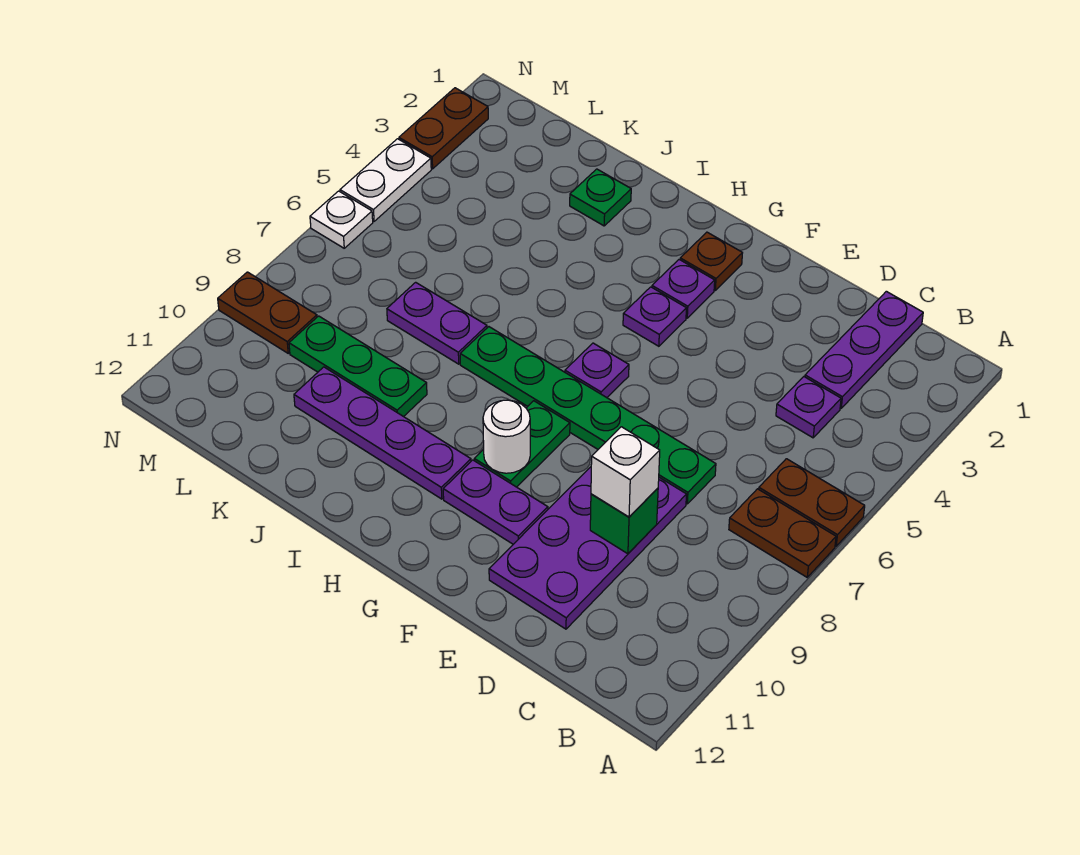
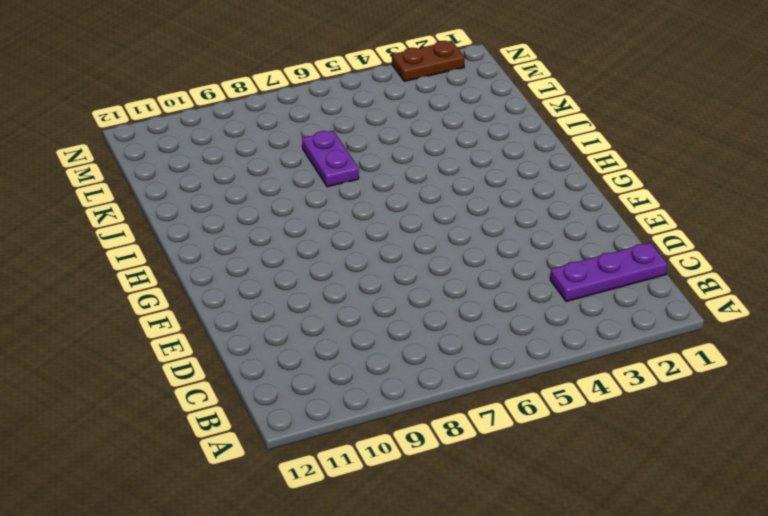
none -> brown 1x2 plate [759,459,865,546]
none -> brown 1x2 plate [729,489,836,577]
none -> purple 1x1 plate [776,377,841,438]

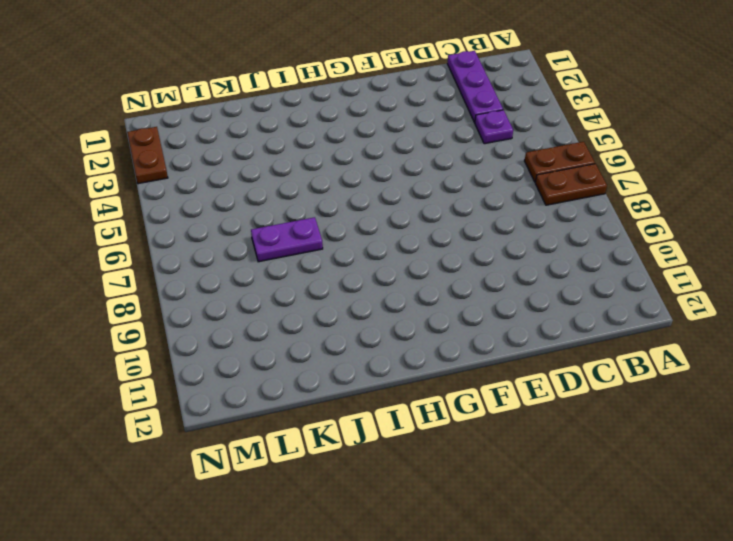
none -> green 1x6 plate [460,327,716,504]
none -> purple 2x4 plate [489,467,687,629]
none -> purple 1x2 plate [443,460,548,544]

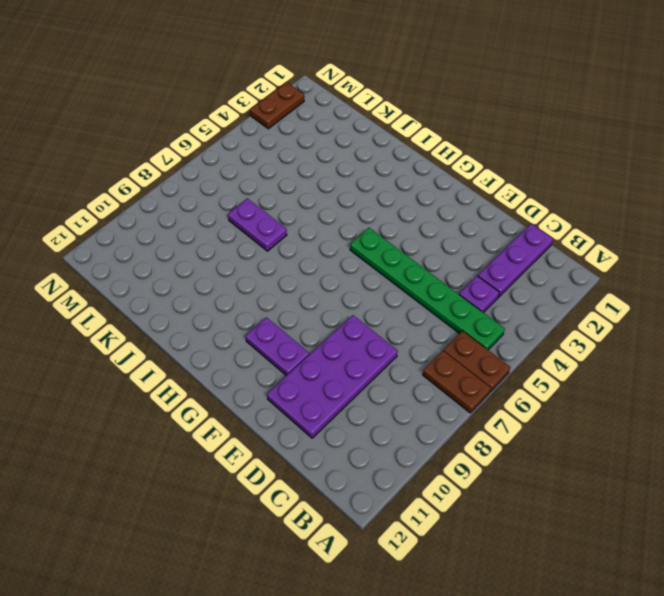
green 1x6 plate [350,228,505,350] -> green 1x6 plate moved to [460,327,716,504]
none -> brown 1x1 plate [680,232,742,290]
none -> purple 1x1 plate [652,260,715,318]
none -> purple 1x1 plate [623,287,686,346]

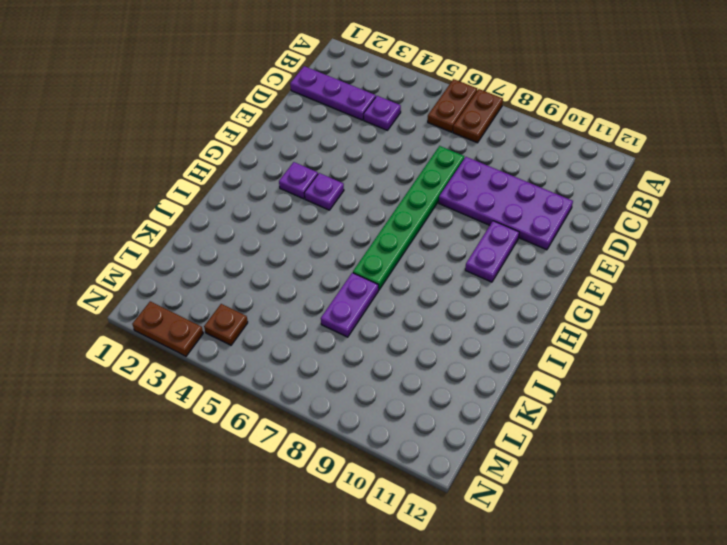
brown 1x1 plate [204,304,248,345] -> brown 1x1 plate moved to [680,232,742,290]
none -> purple 1x1 plate [565,343,629,398]
none -> green 1x2 plate [474,401,570,487]
none -> purple 1x4 plate [294,367,471,499]

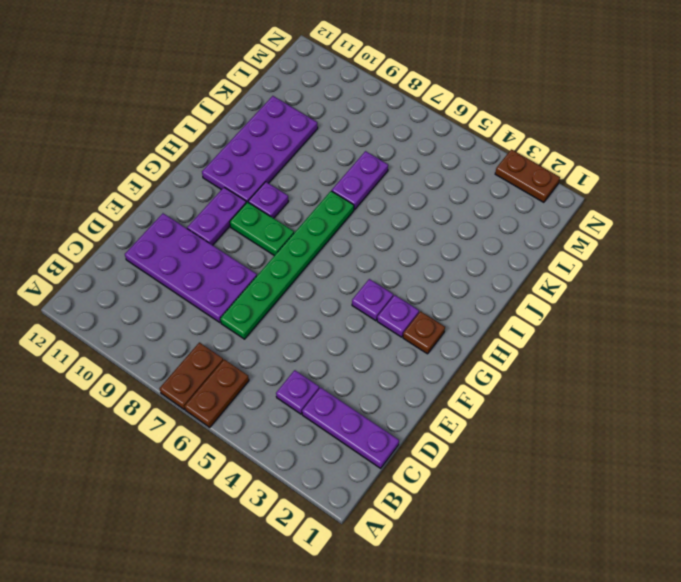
purple 1x1 plate [248,182,288,218] -> purple 1x1 plate moved to [565,343,629,398]
purple 2x4 plate [202,96,318,203] -> purple 1x4 plate [294,367,471,499]
none -> green 1x1 plate [570,169,631,226]
none -> green 1x3 plate [289,316,427,417]
none -> brown 1x2 plate [218,272,317,353]

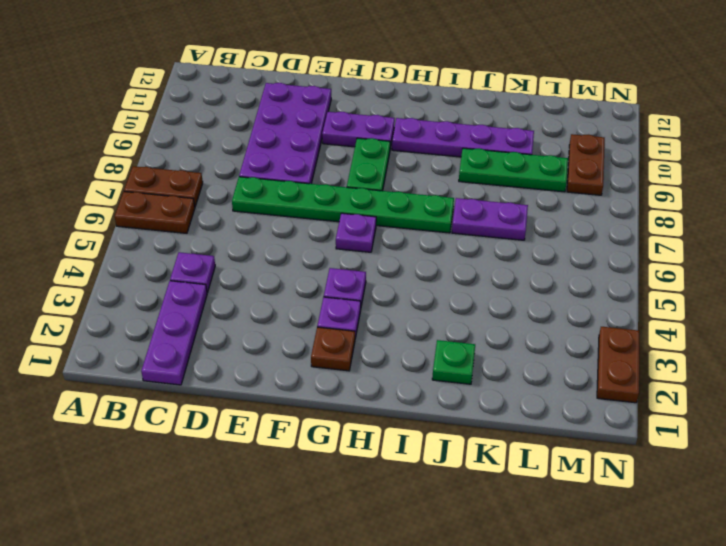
brown 1x2 plate [567,134,605,195] -> brown 1x2 plate turned to [218,272,317,353]
none -> white 1x2 plate [340,139,431,221]
none -> white 1x1 plate [310,191,373,248]
none -> green 1x1 brick [590,488,658,554]

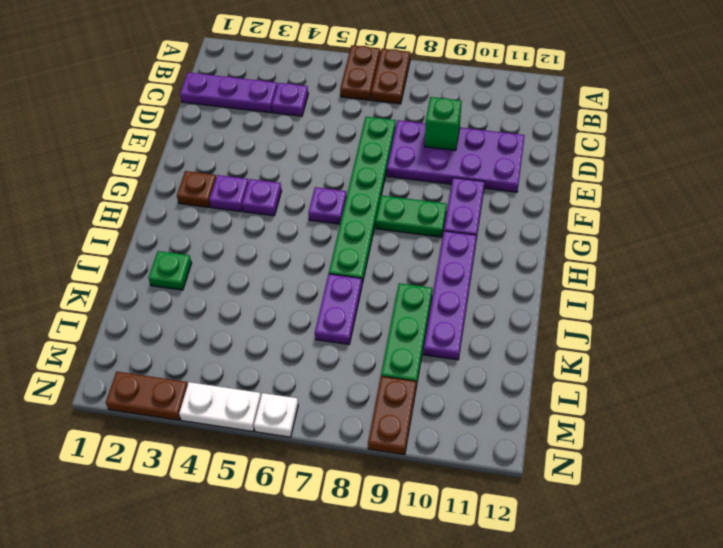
none -> white 1x1 round brick [483,400,530,473]
none -> white 1x1 brick [591,427,660,517]

